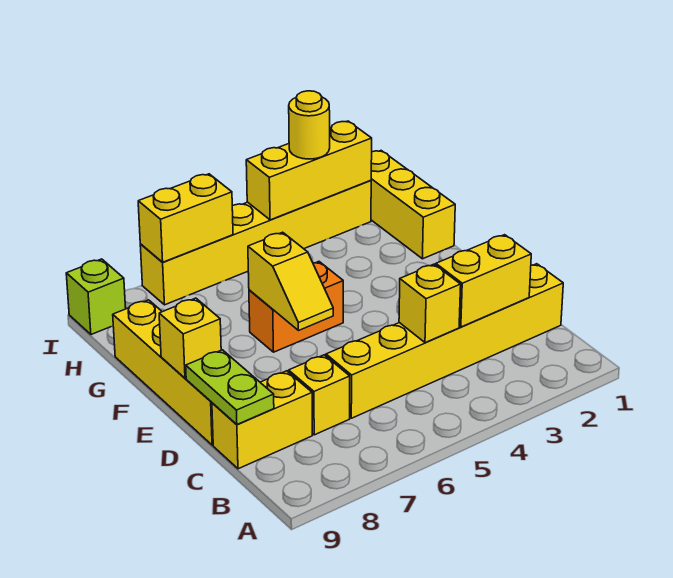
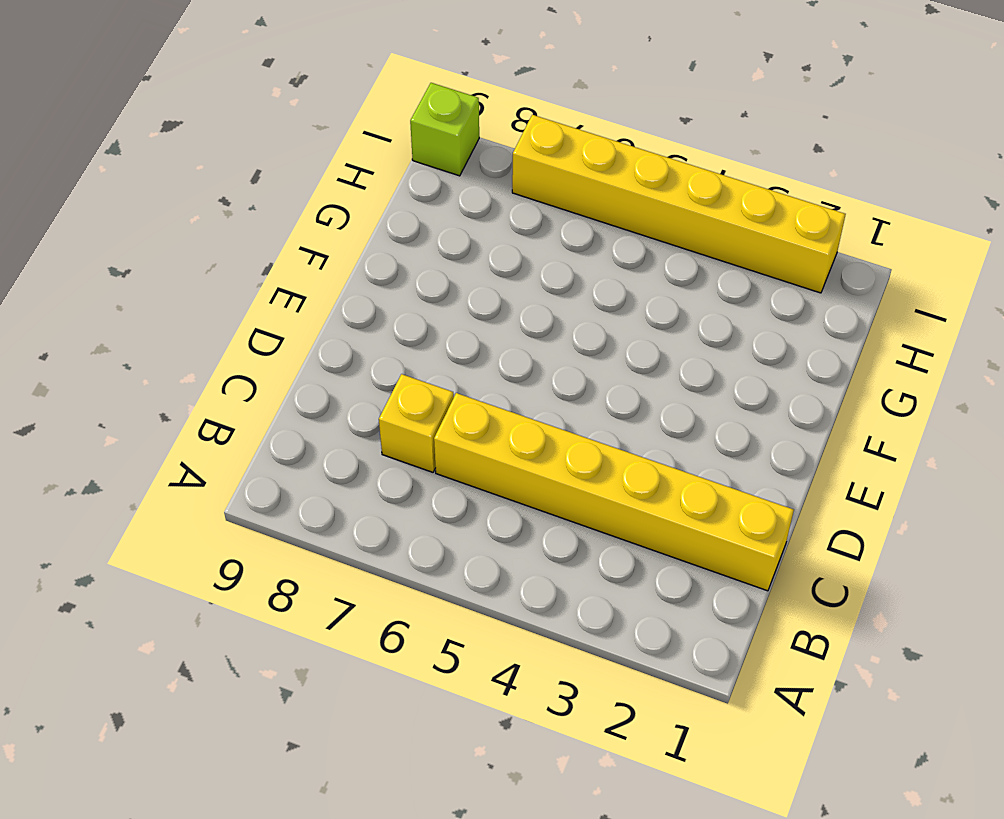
none -> yellow 1x2 brick [212,371,312,469]
none -> yellow 1x4 brick [113,300,213,445]
none -> orange 1x2 brick [249,262,343,352]

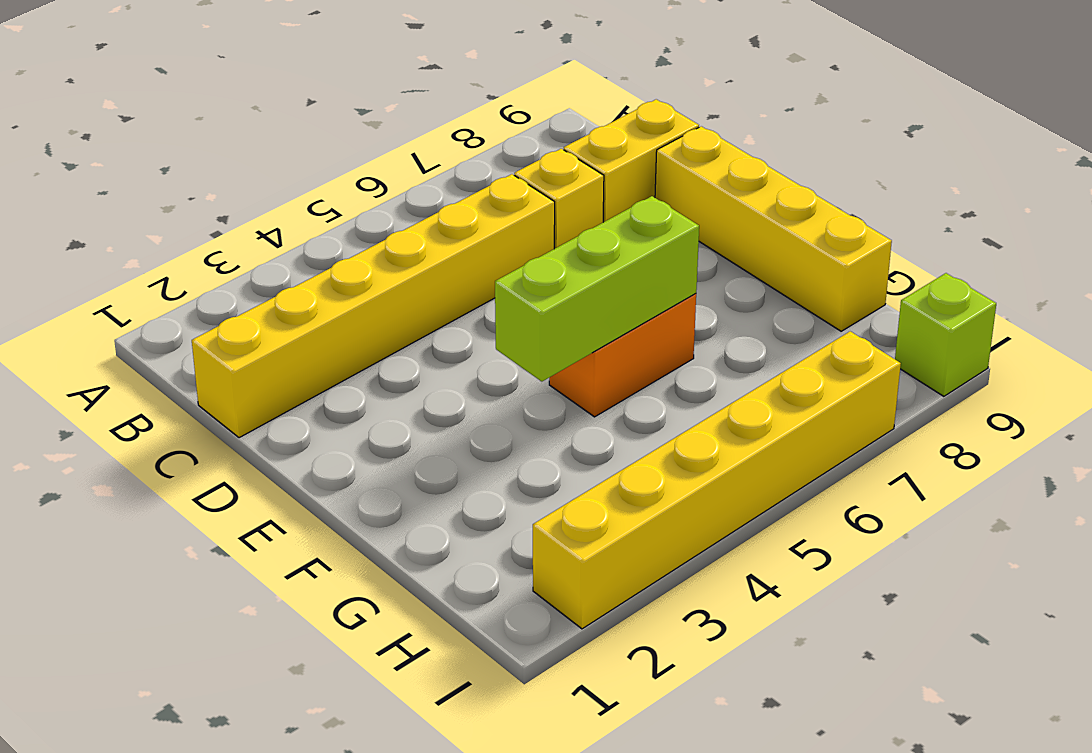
lime 1x3 brick [495,196,699,381] -> yellow 1x2 slope [248,232,333,331]
none -> yellow 1x3 brick [371,151,455,259]
none -> yellow 1x2 brick [436,235,531,327]
none -> yellow 1x1 brick [399,264,461,343]

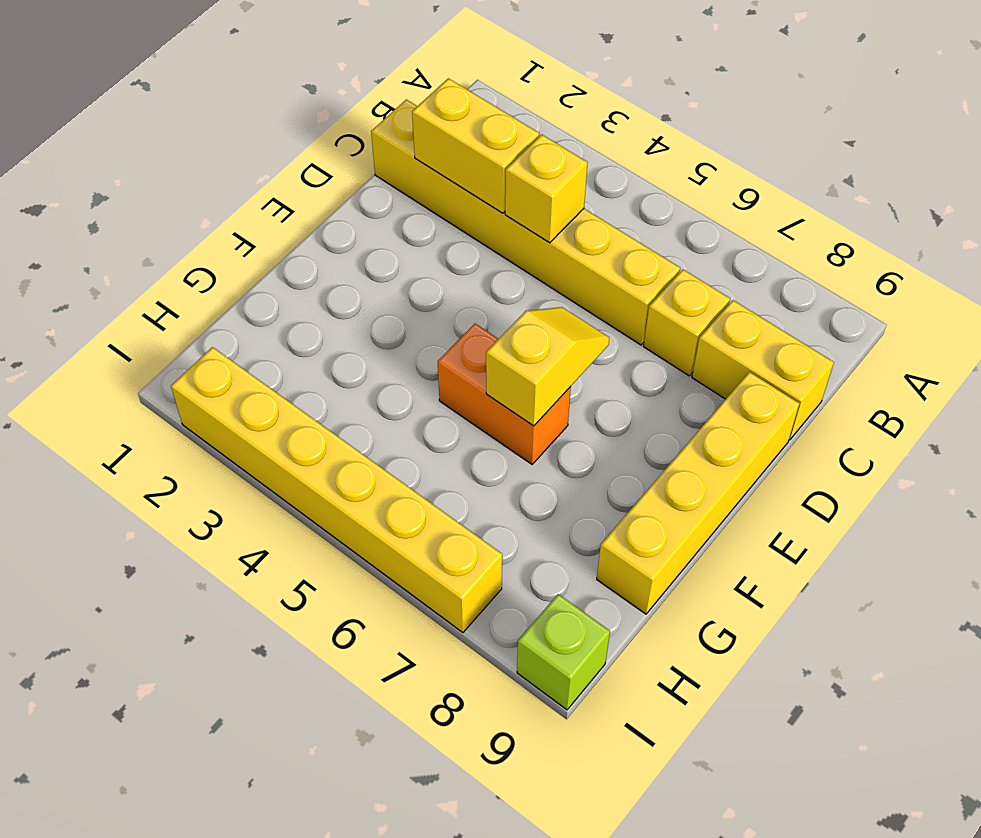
none -> yellow 1x3 brick [371,151,455,259]
none -> lime 1x2 plate [186,350,274,424]
none -> yellow 1x1 brick [159,298,221,378]

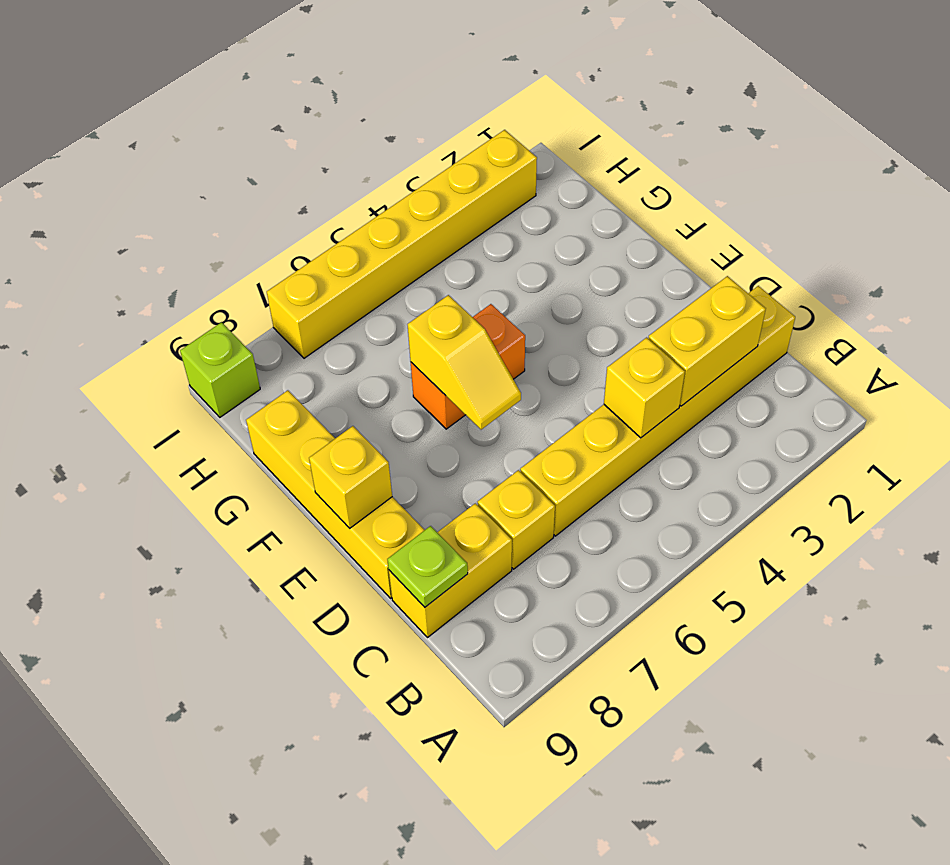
lime 1x1 plate [387,526,468,607] -> lime 1x2 plate [186,350,274,424]
none -> yellow 1x3 brick [371,151,455,259]
none -> yellow 1x3 brick [246,121,372,220]
none -> yellow 1x2 brick [138,174,233,262]

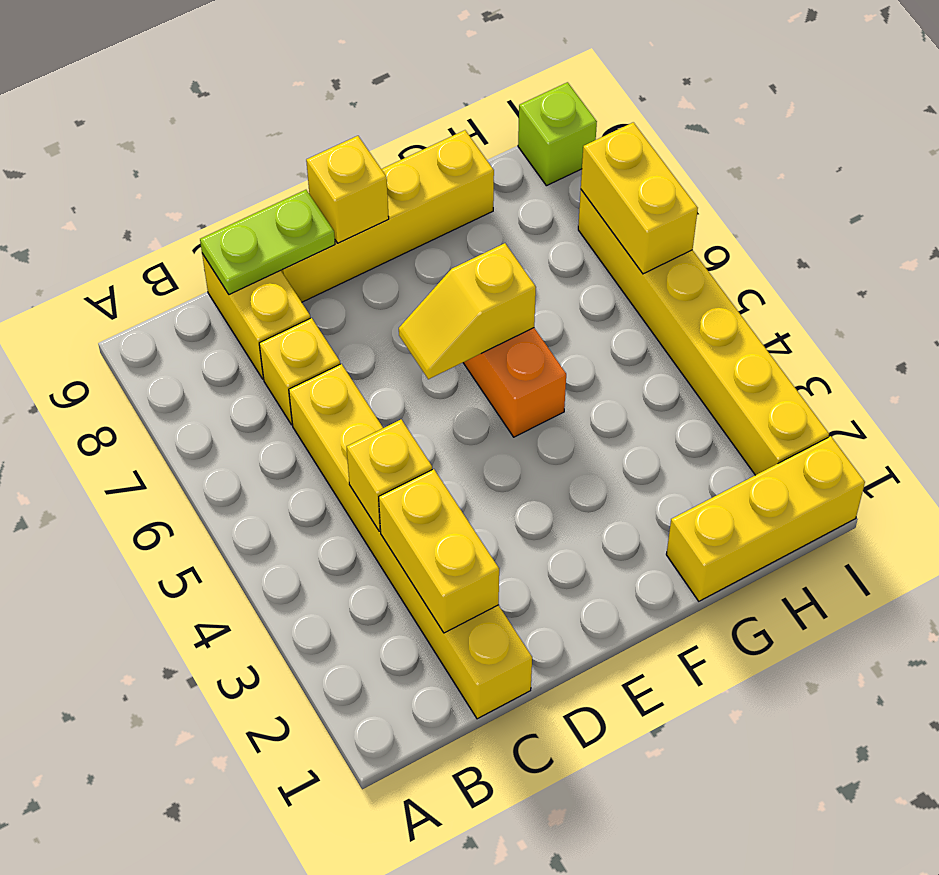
none -> yellow 1x3 brick [246,121,372,220]
none -> yellow 1x1 round brick [289,91,330,159]

